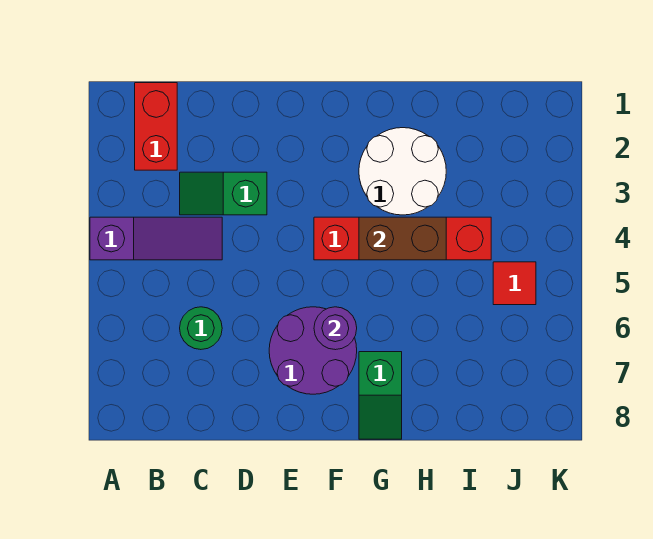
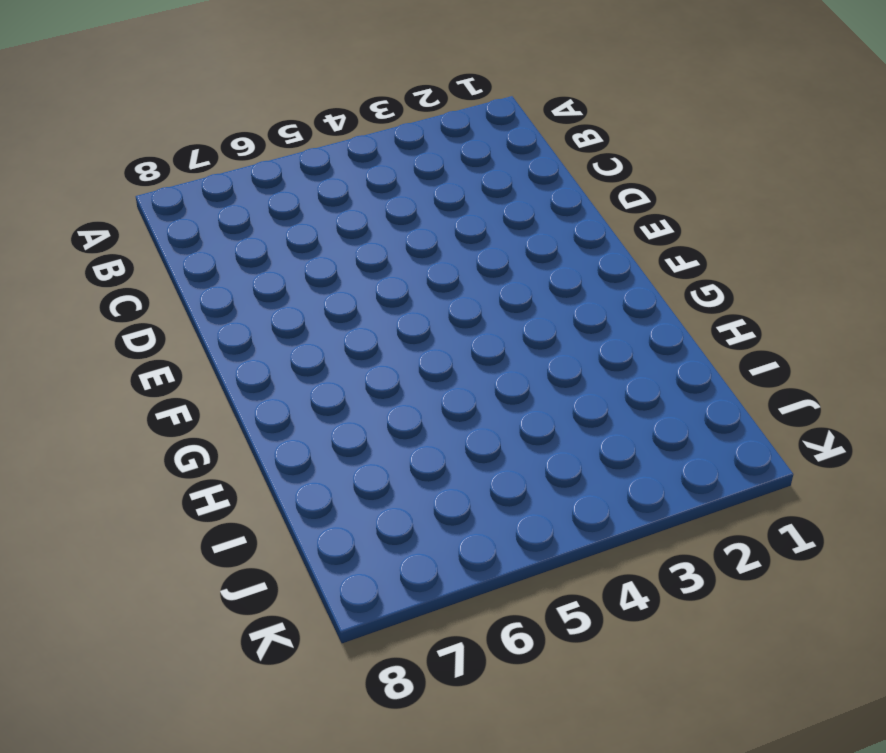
none -> purple 1x3 slope [90,217,222,260]
none -> red 1x2 brick [135,83,177,170]

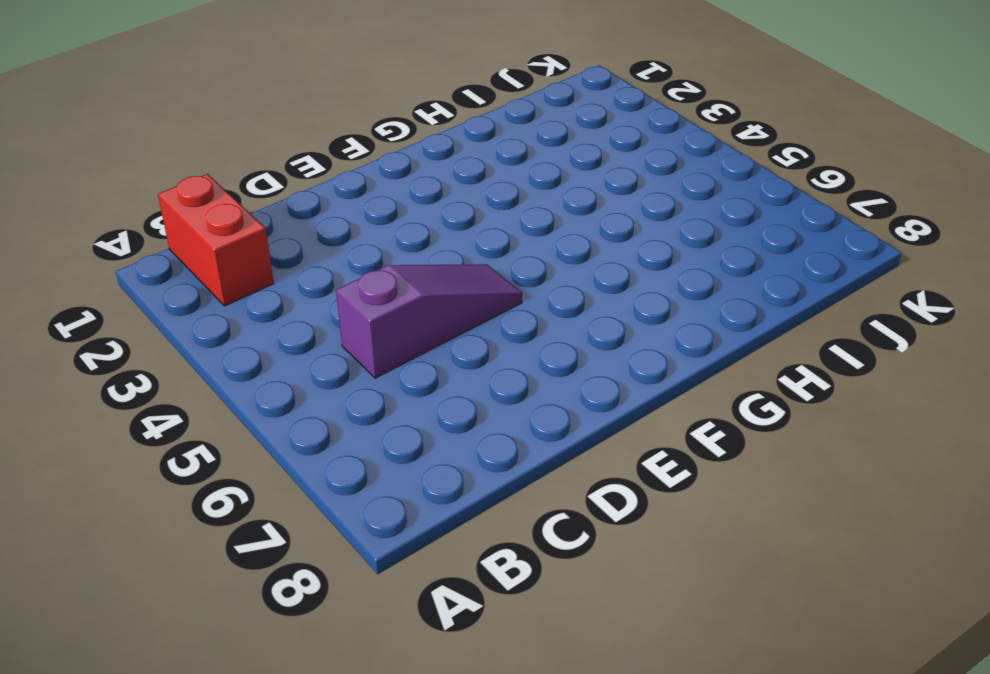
purple 1x3 slope [336,264,522,378] -> purple 1x3 slope moved to [90,217,222,260]
none -> green 1x2 slope [180,172,267,215]
none -> green 1x1 round brick [180,307,222,350]

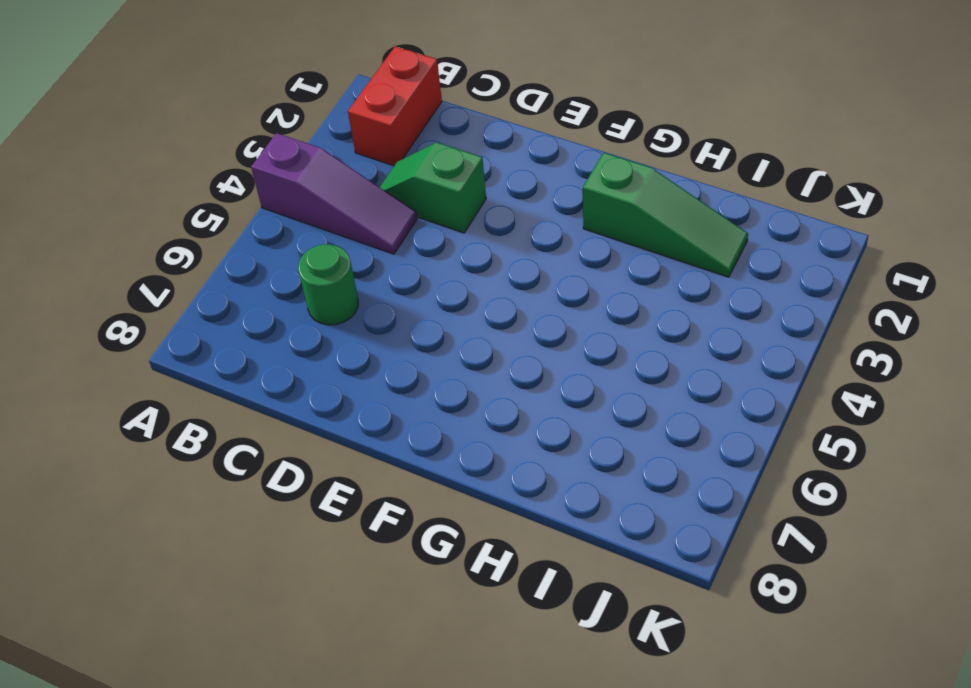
green 1x3 slope [583,153,748,277] -> white 2x2 round brick [359,128,446,215]
none -> purple 2x2 round brick [269,307,357,394]
none -> red 1x4 brick [314,217,491,260]

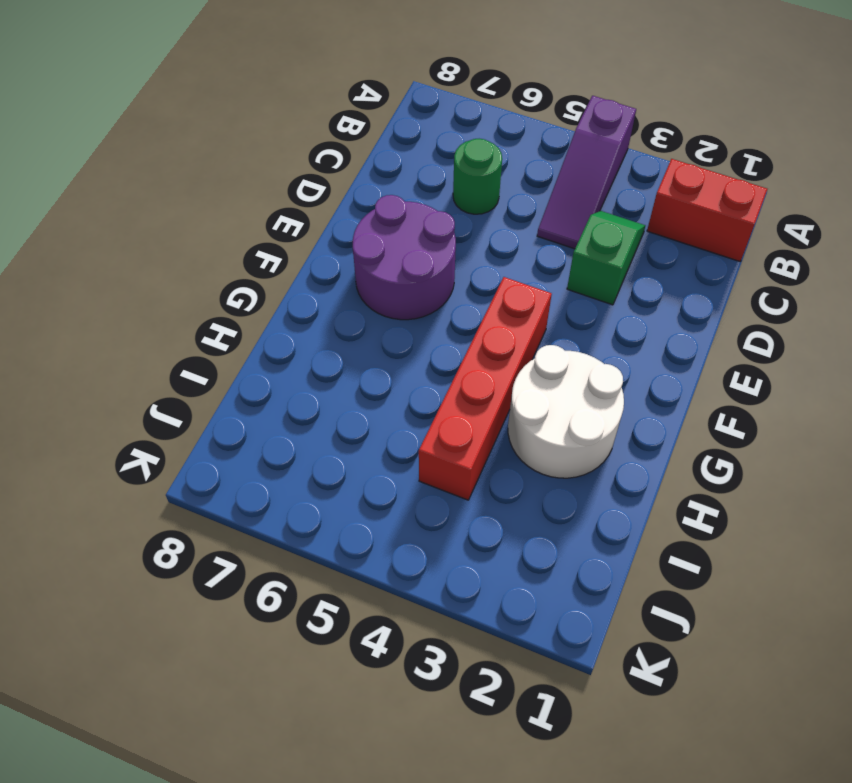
none -> green 1x2 slope [359,352,402,439]
none -> red 1x1 tile [493,262,536,305]

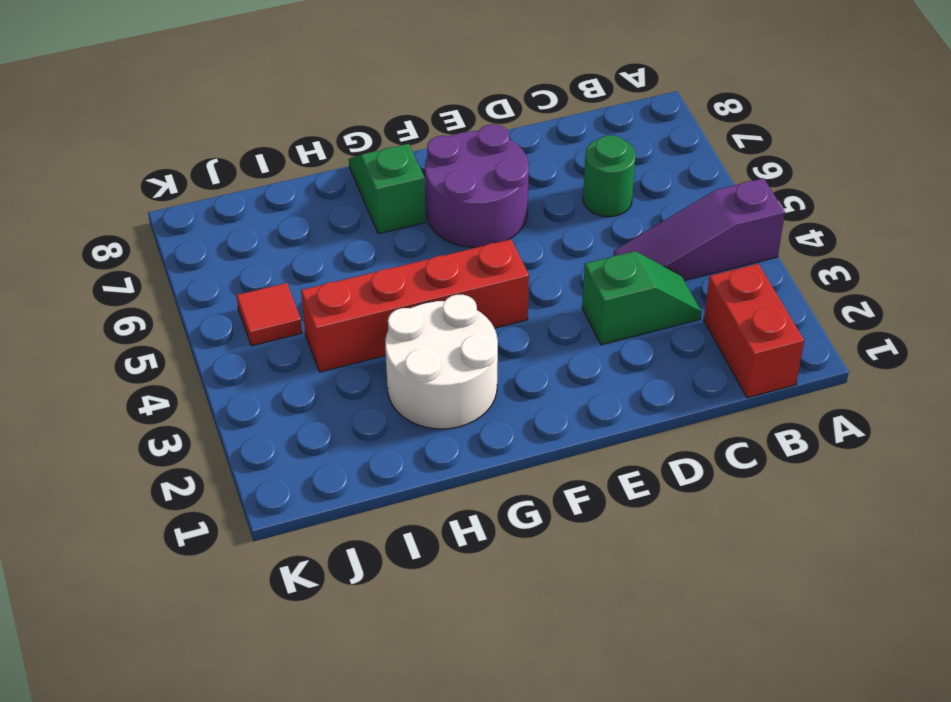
none -> purple 1x1 round brick [314,307,357,350]
none -> brown 1x2 brick [359,217,446,260]

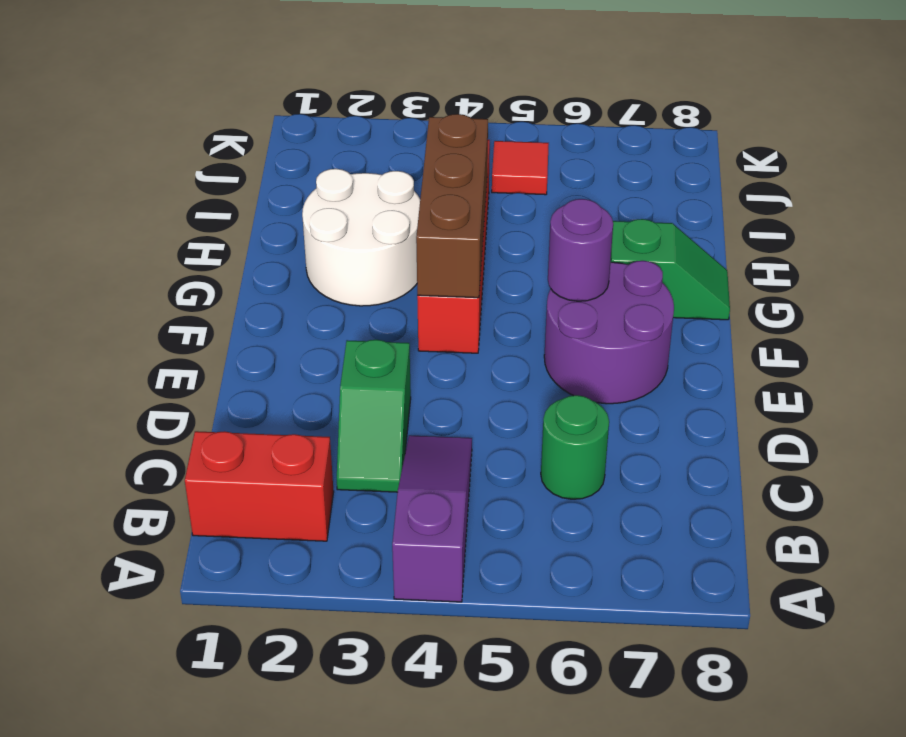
brown 1x3 brick [416,114,488,298] -> brown 1x2 brick [359,217,446,260]

